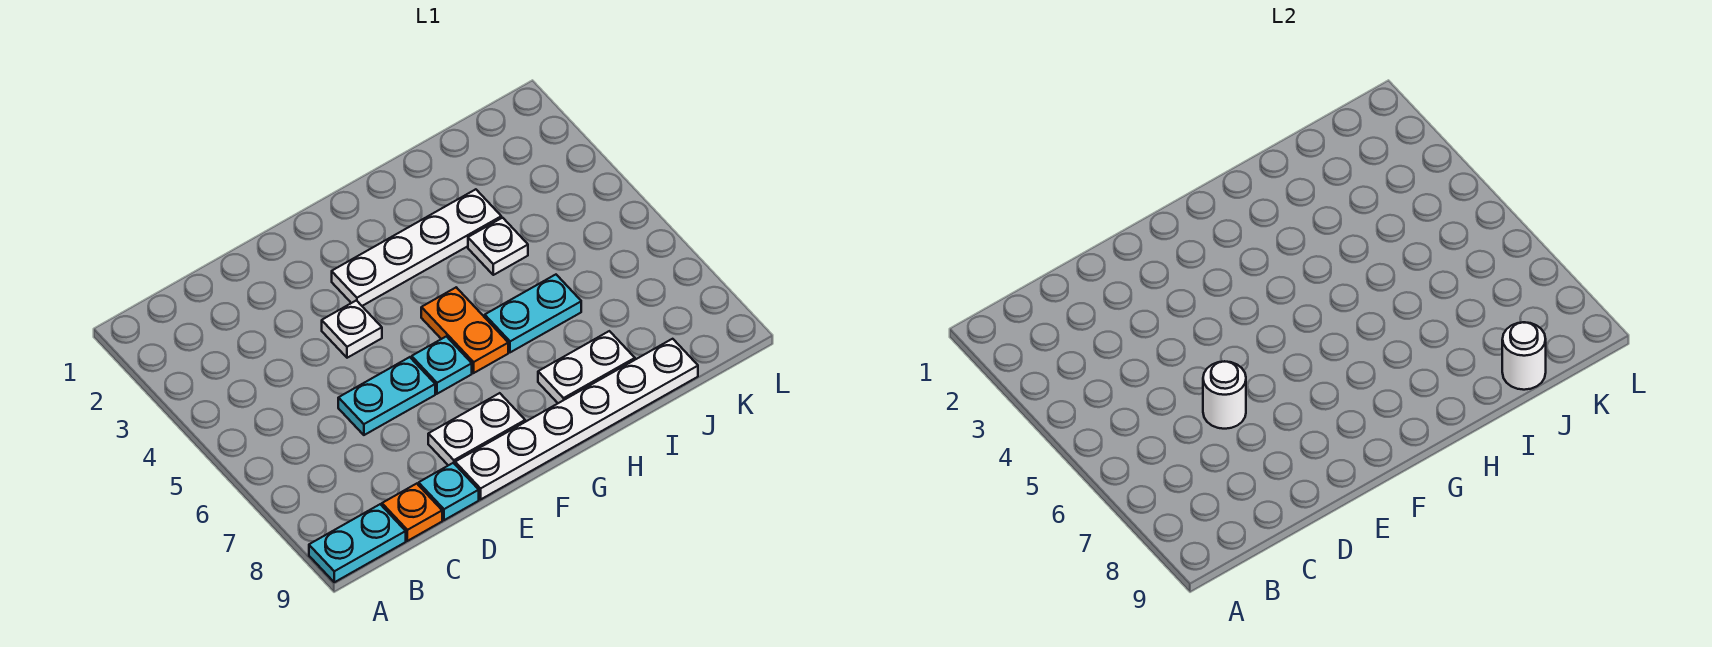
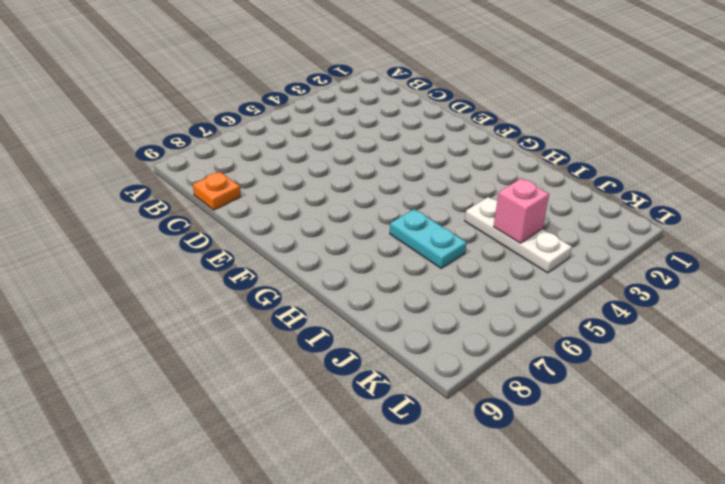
white 1x3 plate [465,197,572,273] -> white 1x1 plate [468,218,528,275]
pink 1x1 brick [494,178,549,243] -> none
none -> cyan 1x2 plate [309,504,406,582]
none -> cyan 1x2 plate [338,357,435,435]
none -> cyan 1x1 plate [419,463,479,520]

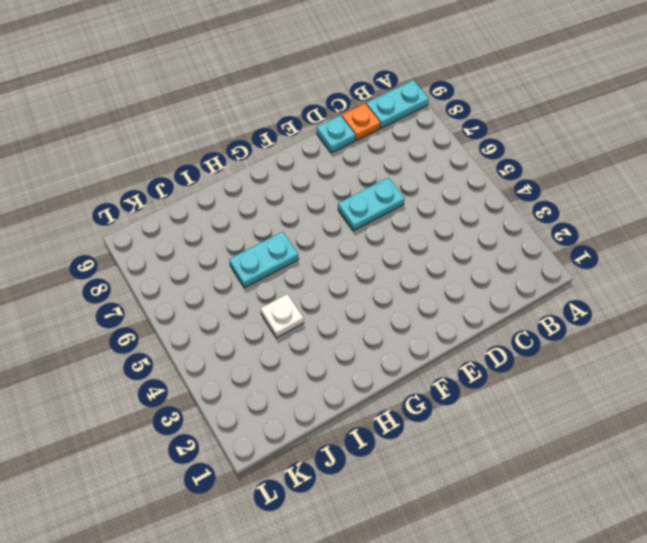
none -> white 1x1 plate [322,300,382,358]
none -> white 1x2 plate [428,393,525,465]
none -> white 1x6 plate [455,339,698,499]

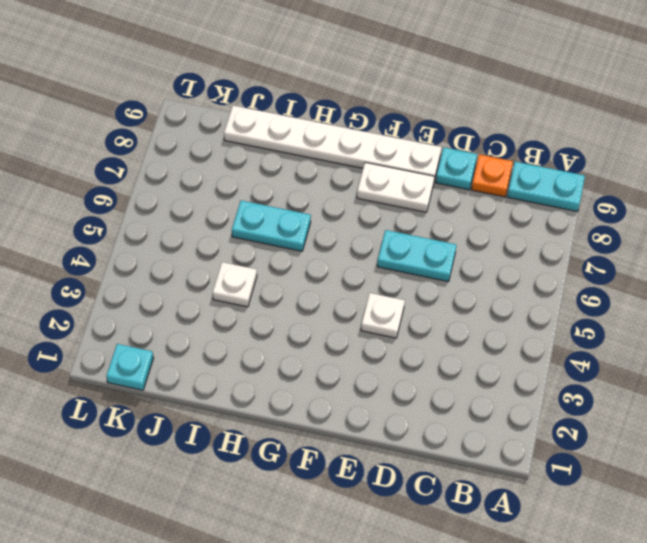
cyan 1x1 plate [106,344,154,390] -> cyan 1x1 plate moved to [412,336,472,394]
none -> white 1x4 plate [332,189,501,306]
none -> orange 1x2 plate [421,287,508,373]
none -> white 1x2 plate [538,331,635,403]

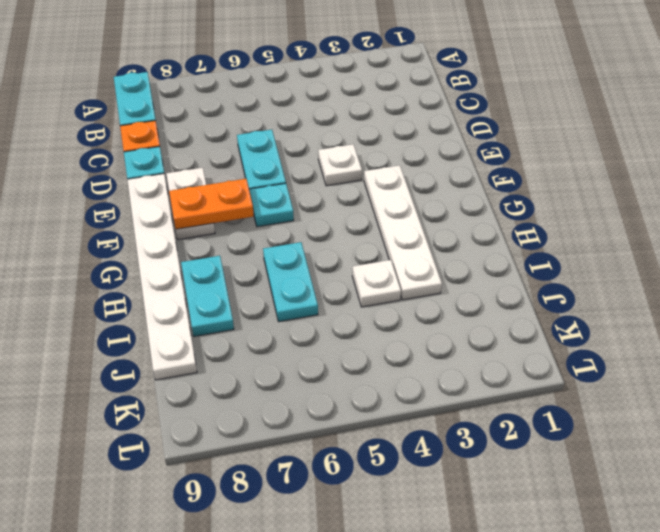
orange 1x2 plate [169,179,254,229] -> orange 1x2 plate moved to [421,287,508,373]
cyan 1x2 plate [181,256,234,336] -> white 1x2 plate [538,331,635,403]
none -> white 1x1 round brick [1203,361,1246,429]
none -> white 1x1 round brick [1502,322,1546,390]

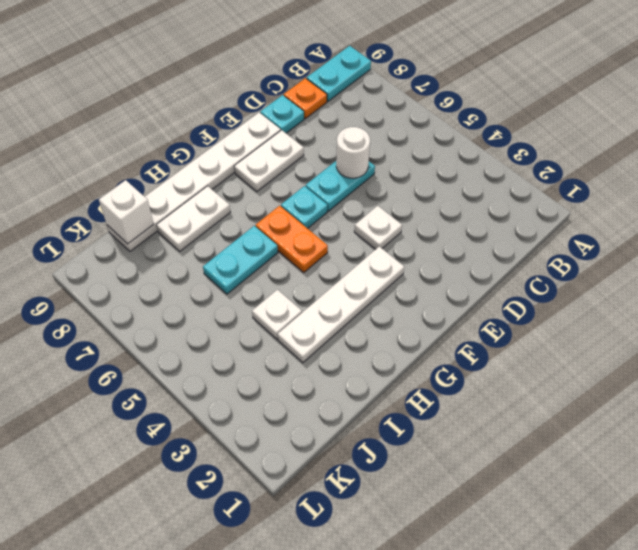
white 1x1 brick [99,180,154,244] -> white 1x1 round brick [1502,322,1546,390]

